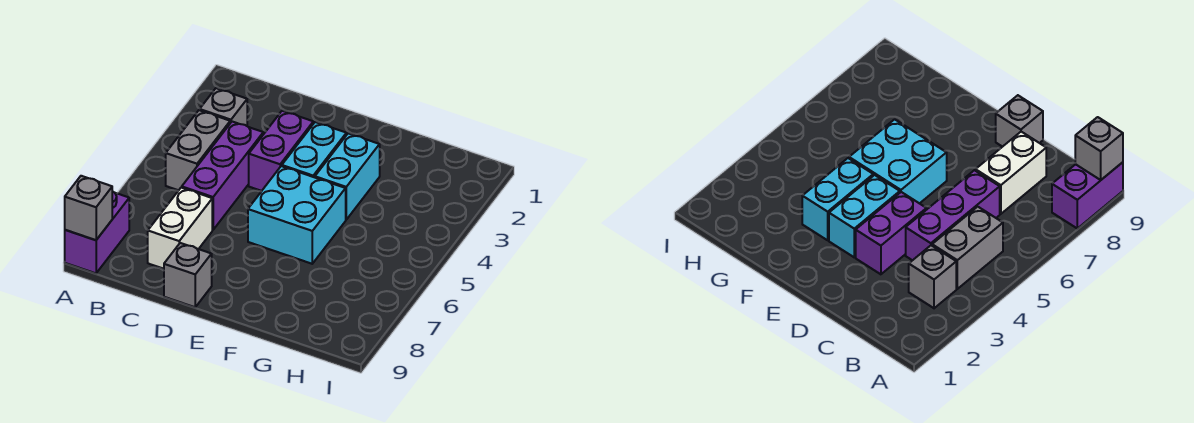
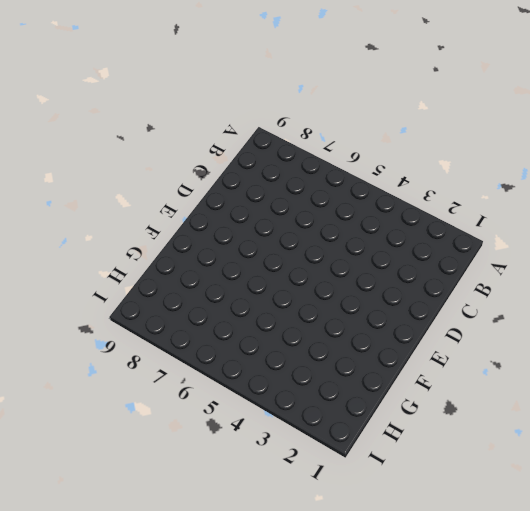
none -> purple 1x2 brick [65,191,129,273]
none -> grey 1x1 brick [200,88,247,126]

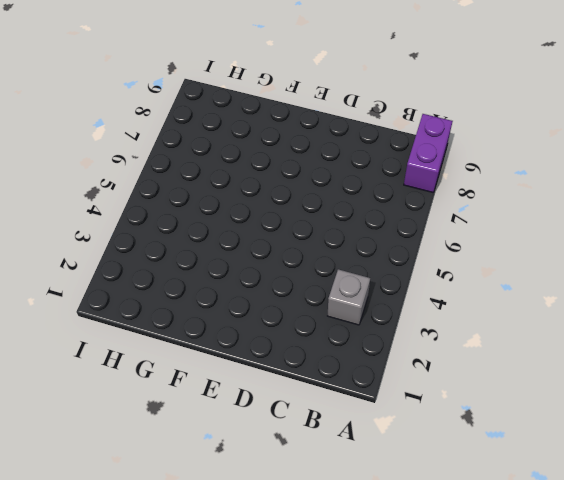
none -> grey 1x2 brick [166,110,230,190]
none -> purple 1x3 brick [182,122,263,230]

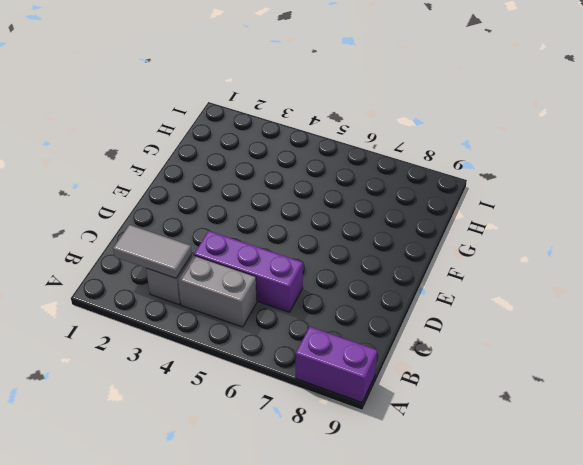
grey 1x2 tile [113,225,192,278] -> none
none -> white 1x2 brick [148,188,212,269]
none -> purple 1x2 brick [249,111,313,191]

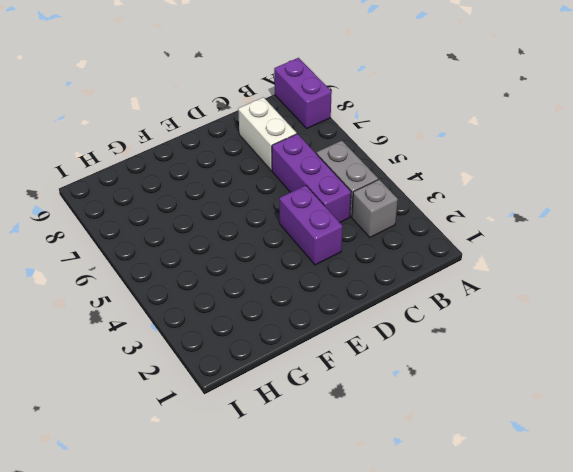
none -> grey 1x1 brick [164,243,212,307]
none -> cyan 1x2 brick [282,122,346,177]

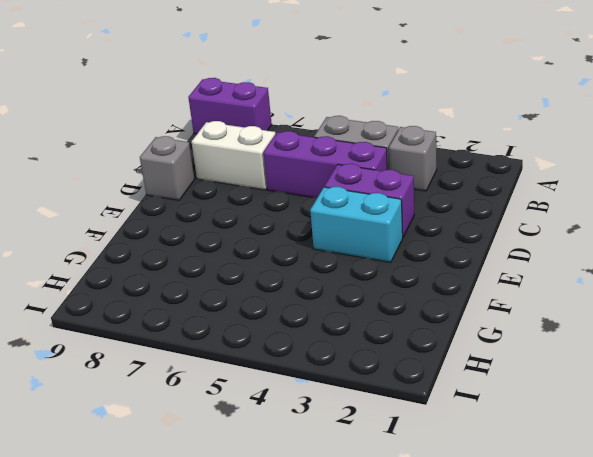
none -> cyan 2x2 brick [248,166,346,264]
none -> cyan 1x2 brick [315,133,380,220]

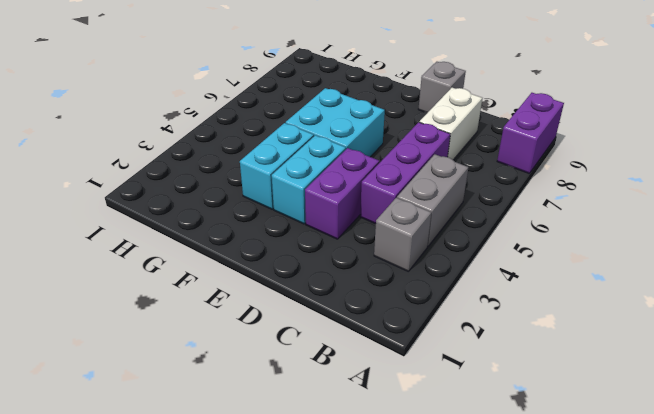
none -> grey 1x1 brick [65,176,112,240]

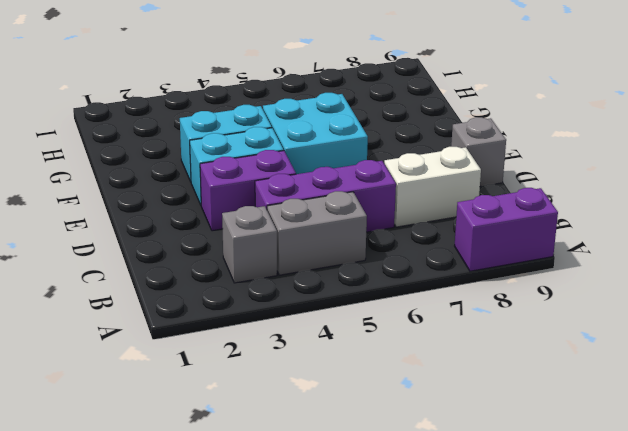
none -> grey 1x1 brick [65,176,112,240]

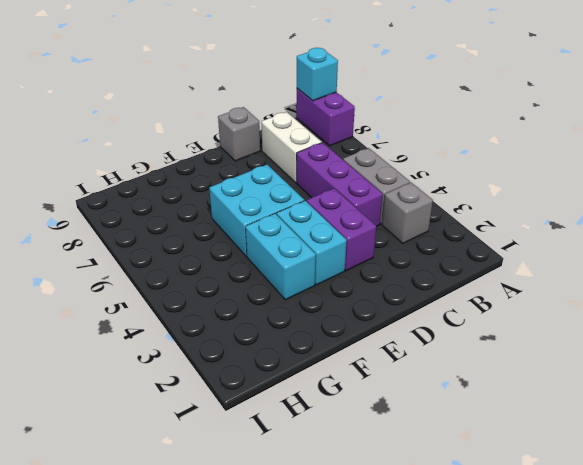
cyan 1x1 brick [297,48,338,101] -> grey 1x1 brick [65,176,112,240]

